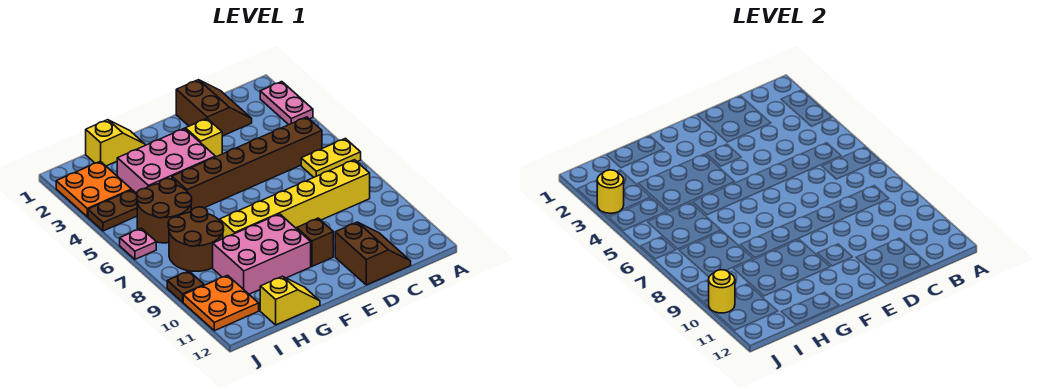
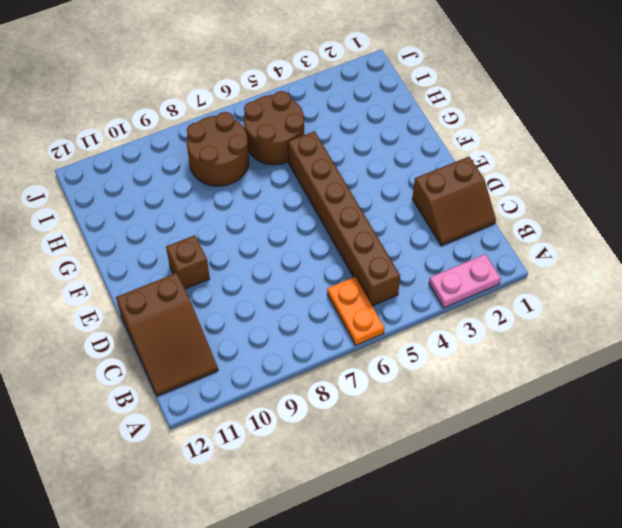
orange 1x2 plate [327,277,384,345] -> yellow 1x2 plate [301,138,361,177]
brown 2x3 slope [116,273,218,396] -> brown 2x2 slope [335,222,411,285]
none -> yellow 1x6 brick [220,160,370,239]
none -> yellow 1x1 brick [185,119,222,157]
none -> pink 2x3 brick [117,128,215,194]

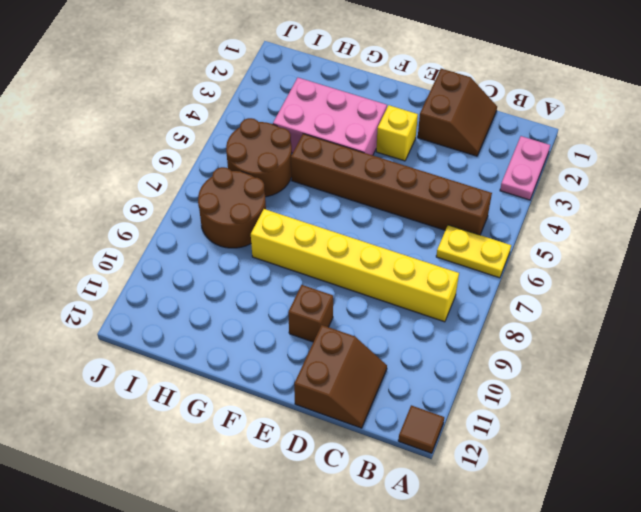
brown 1x1 tile [398,405,444,453] -> none
none -> pink 2x3 brick [213,214,311,294]
none -> yellow 1x2 slope [86,120,145,166]
none -> yellow 1x2 slope [260,276,320,325]

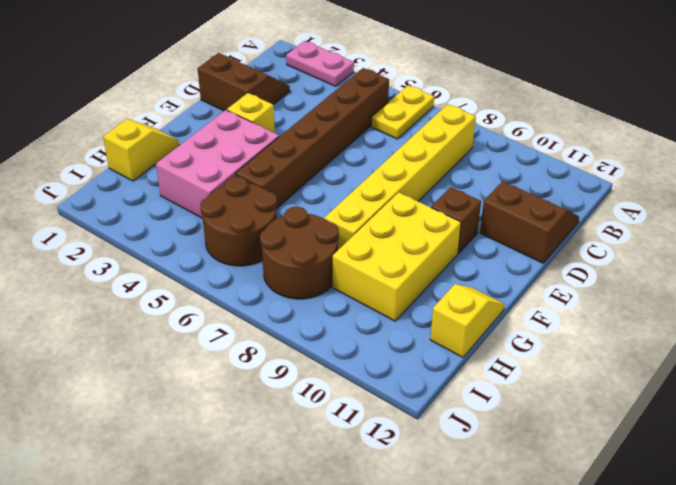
yellow 2x3 brick [333,192,461,321] -> pink 2x3 brick [213,214,311,294]
none -> orange 2x2 plate [56,161,131,217]
none -> brown 1x2 plate [88,190,137,231]
none -> orange 2x2 plate [183,275,259,331]

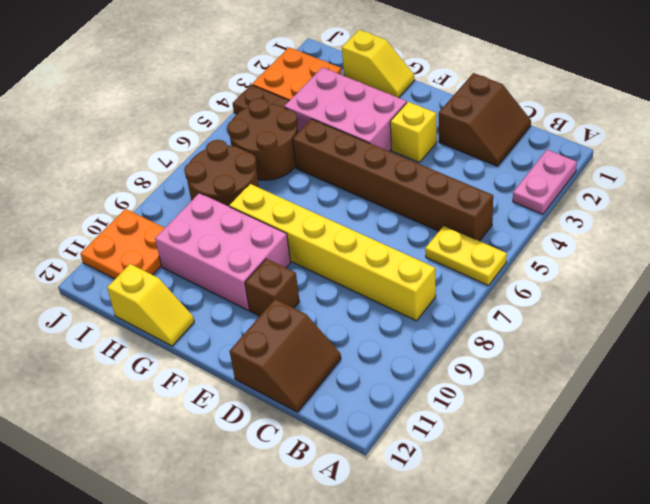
none -> pink 1x1 plate [120,228,156,259]
none -> brown 1x1 plate [167,271,204,302]
none -> yellow 1x1 round brick [597,170,624,213]

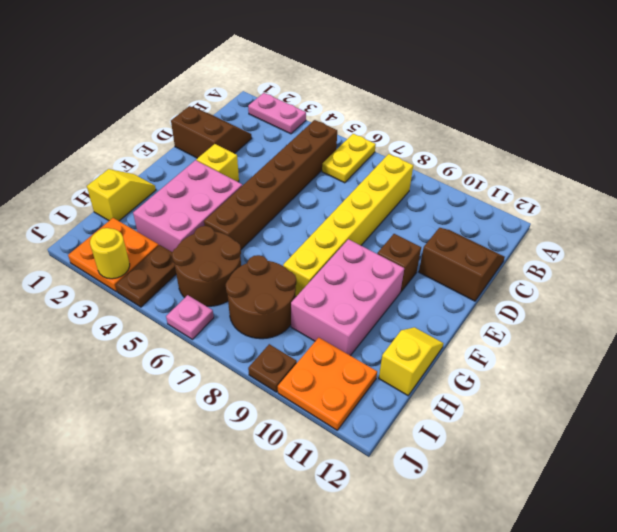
none -> yellow 1x1 round brick [709,270,735,313]

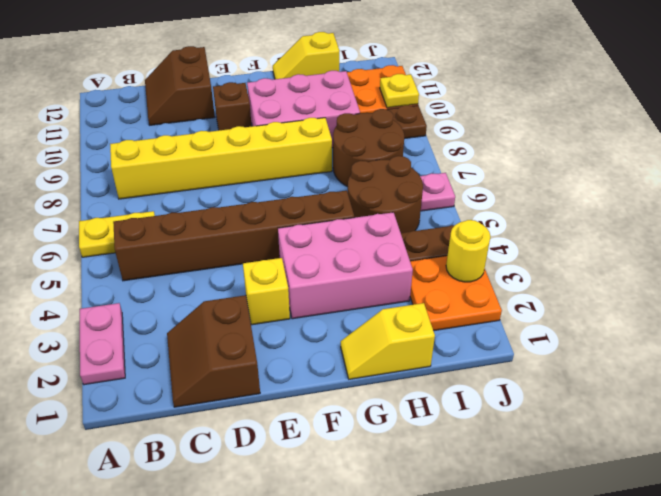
yellow 1x1 plate [380,74,419,108] -> yellow 1x1 round brick [709,270,735,313]

